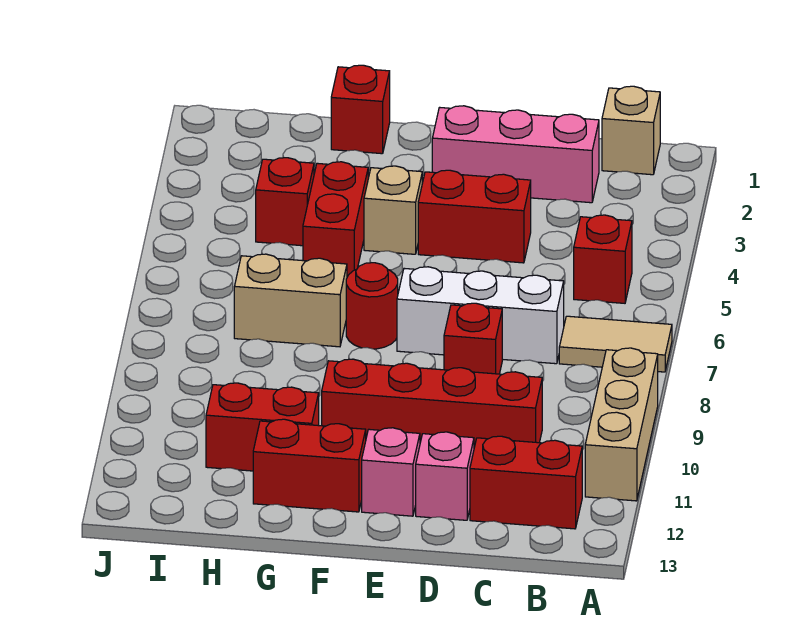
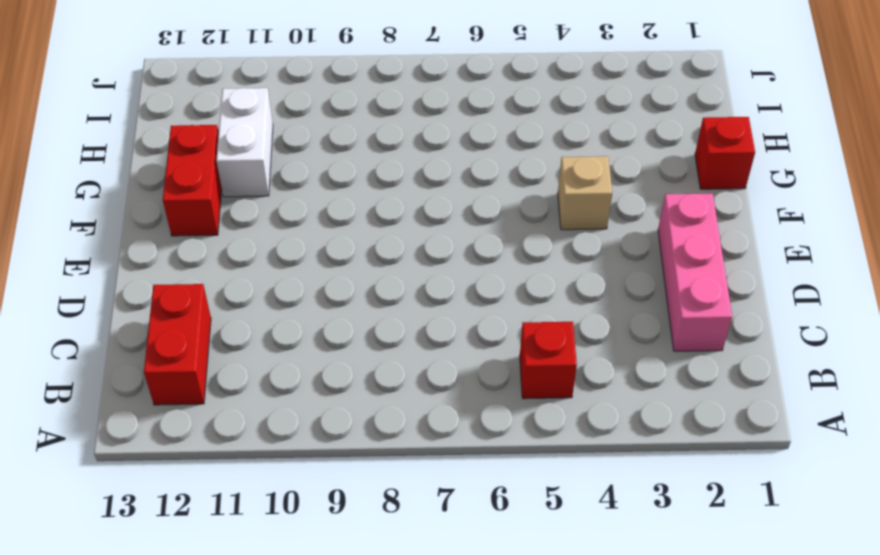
white 1x2 brick [216,88,273,197] -> red 1x2 brick [206,383,319,471]
none -> tan 1x2 tile [559,316,672,372]
none -> tan 1x3 brick [585,348,658,501]
none -> tan 1x1 brick [602,86,660,175]

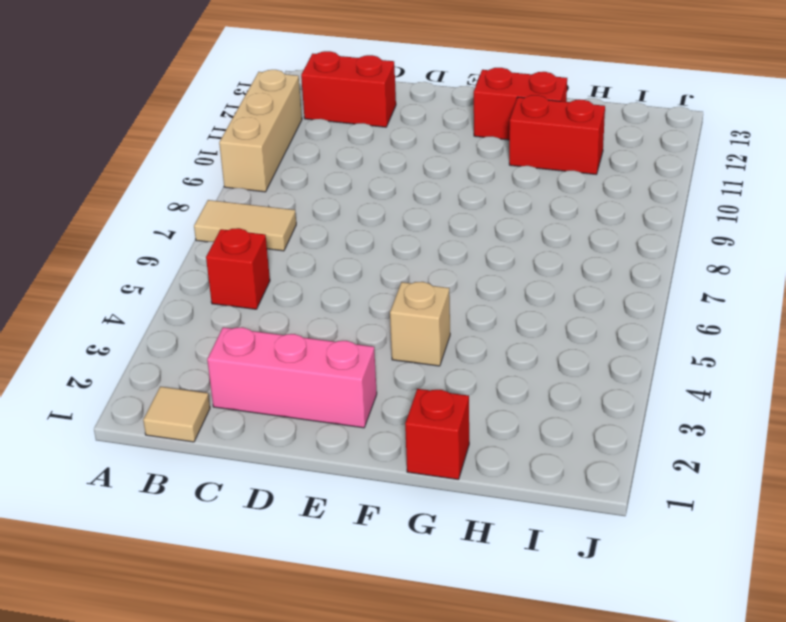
tan 1x1 tile [143,387,210,442] -> tan 1x1 brick [602,86,660,175]
none -> white 1x3 brick [397,267,564,364]
none -> red 1x4 brick [322,359,542,447]
none -> red 1x2 brick [418,170,531,263]

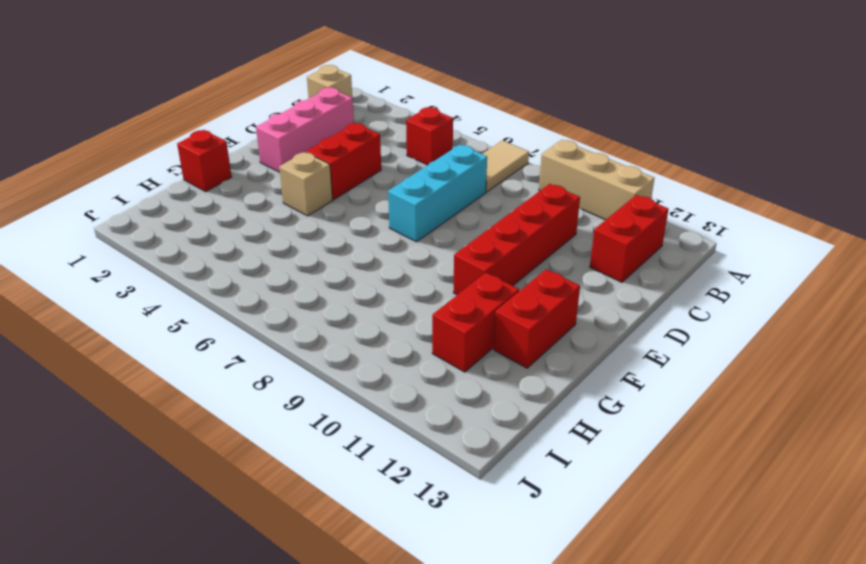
cyan 1x3 brick [388,145,487,242] -> white 1x3 brick [397,267,564,364]
none -> red 1x1 brick [444,303,502,374]
none -> pink 1x1 brick [416,432,474,520]
none -> pink 1x1 brick [362,428,420,516]

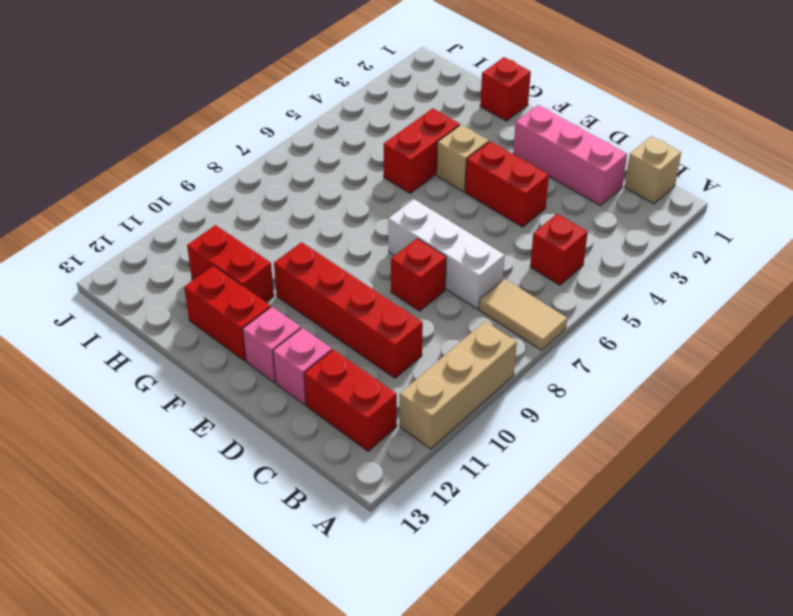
none -> red 1x1 round brick [346,263,398,349]
none -> tan 1x2 brick [234,254,347,347]
none -> red 1x1 brick [256,158,314,246]

